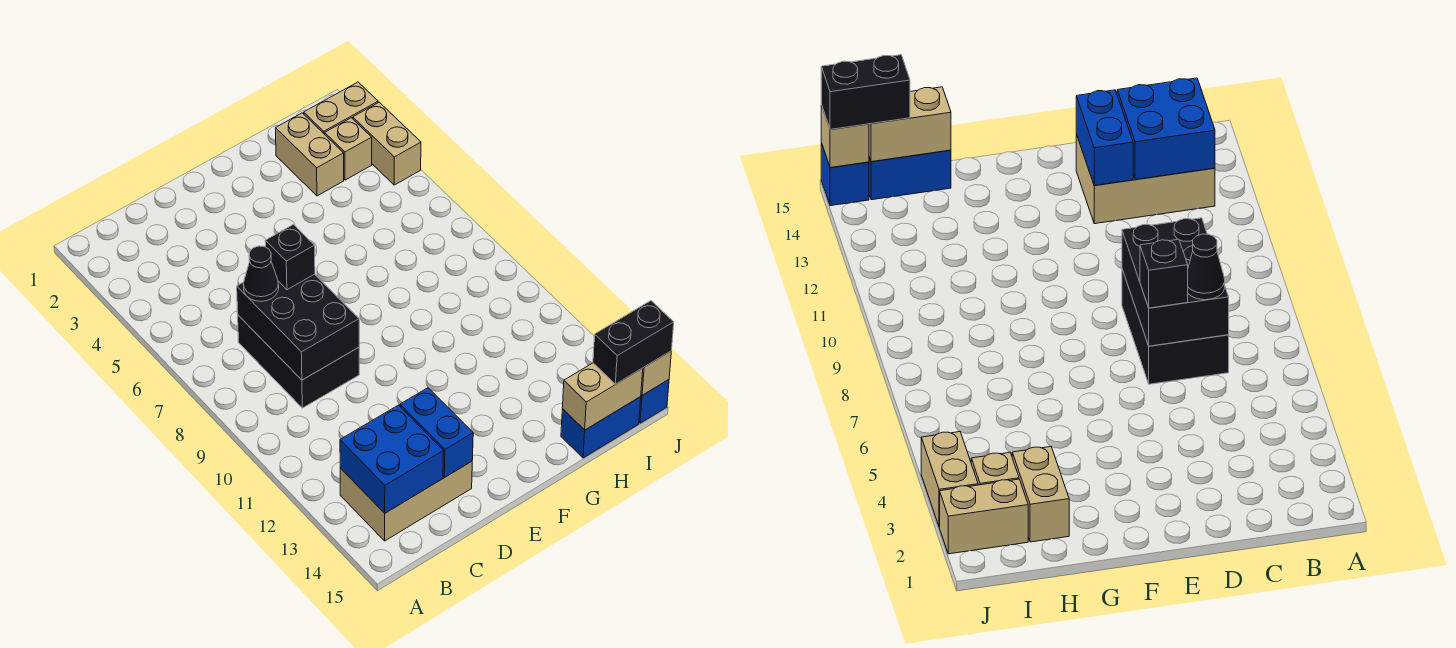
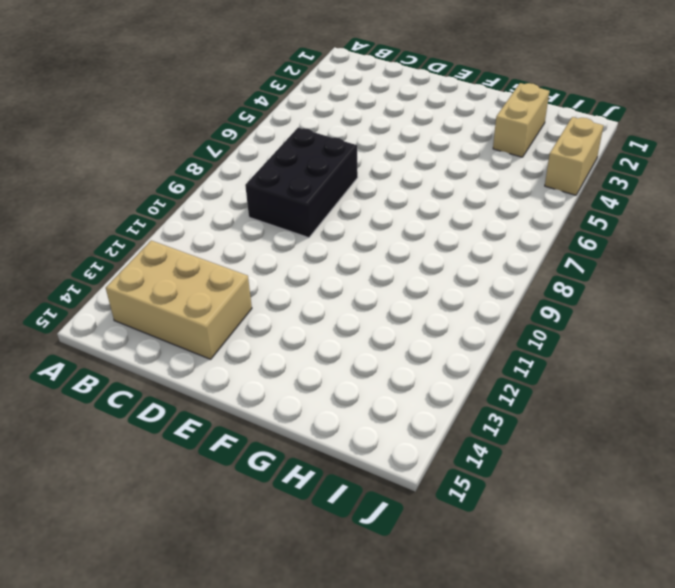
none -> blue 1x2 brick [561,397,641,458]
none -> tan 1x2 brick [304,82,378,134]
none -> tan 1x1 brick [325,118,372,180]

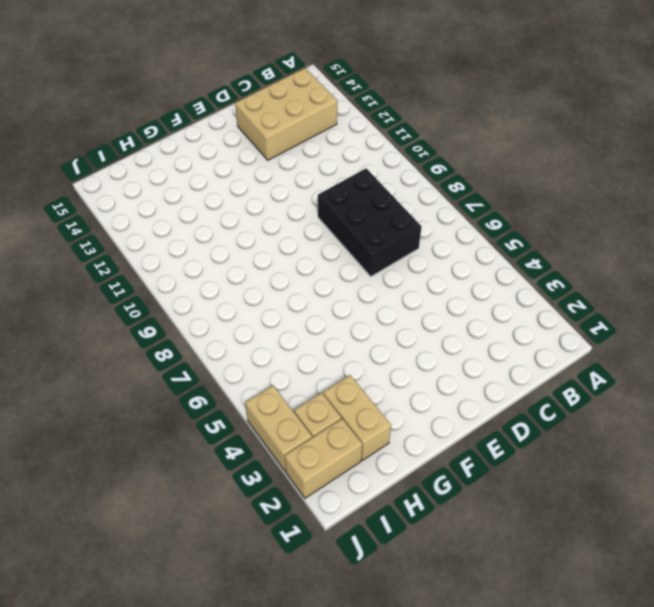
none -> blue 1x2 brick [561,397,641,458]
none -> blue 1x1 brick [639,380,669,423]
none -> blue 2x2 brick [340,405,444,513]

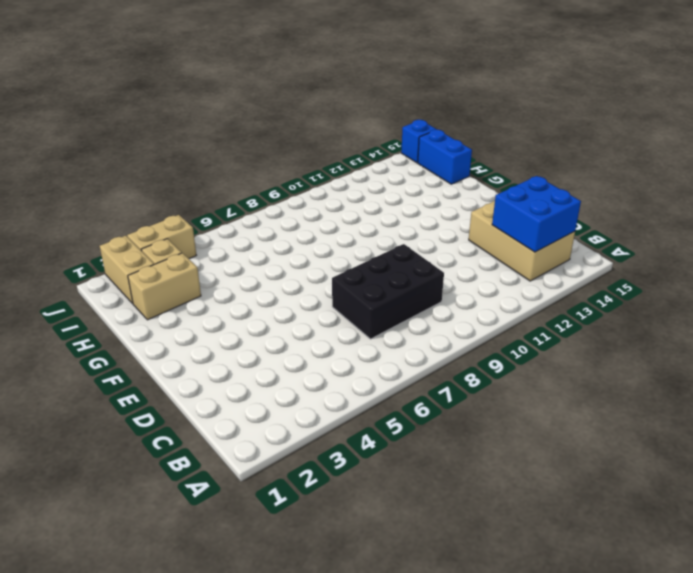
none -> black 2x3 brick [237,274,359,380]
none -> blue 1x2 brick [400,388,473,478]
none -> tan 1x2 brick [562,363,643,430]

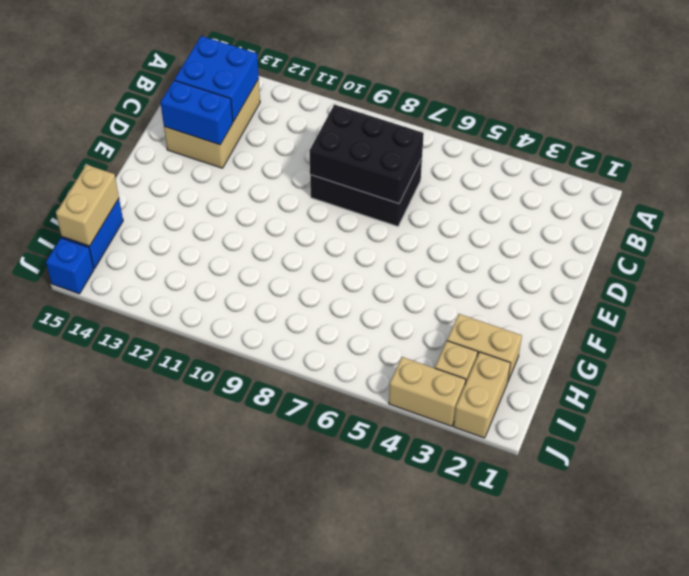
none -> tan 1x1 brick [641,351,671,395]
none -> black 1x1 cone [243,246,279,301]
none -> black 1x1 brick [265,225,315,290]

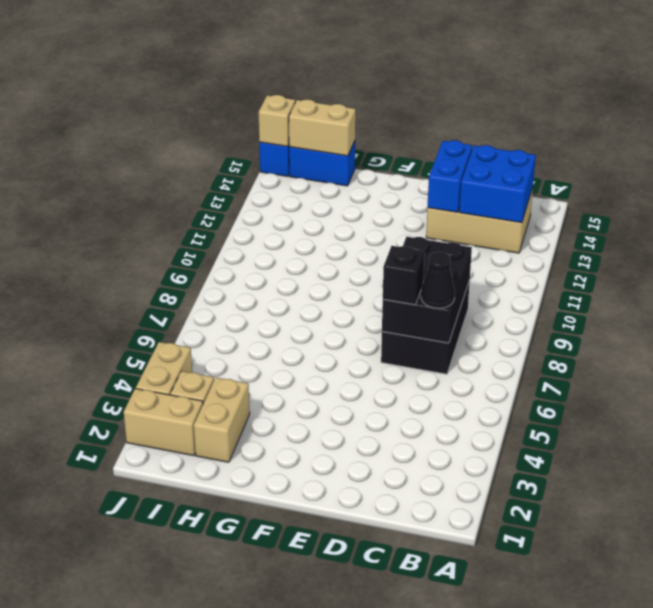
none -> black 1x2 brick [593,301,674,384]

